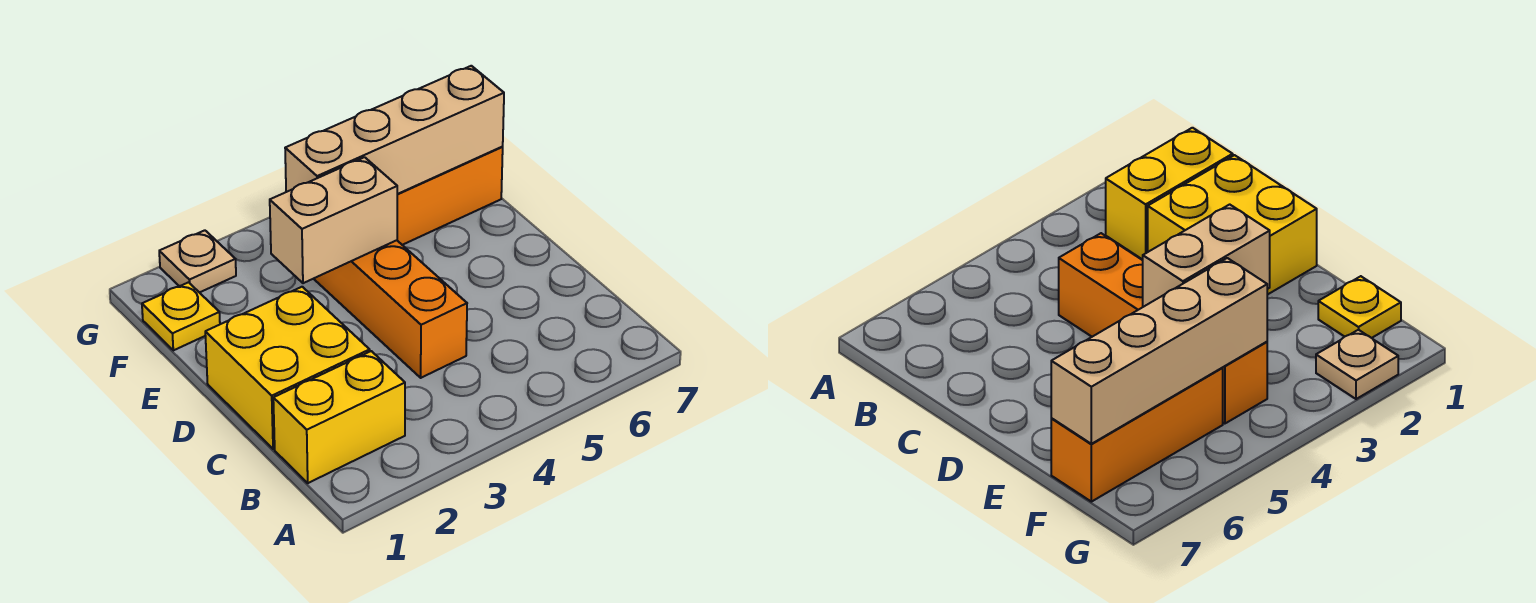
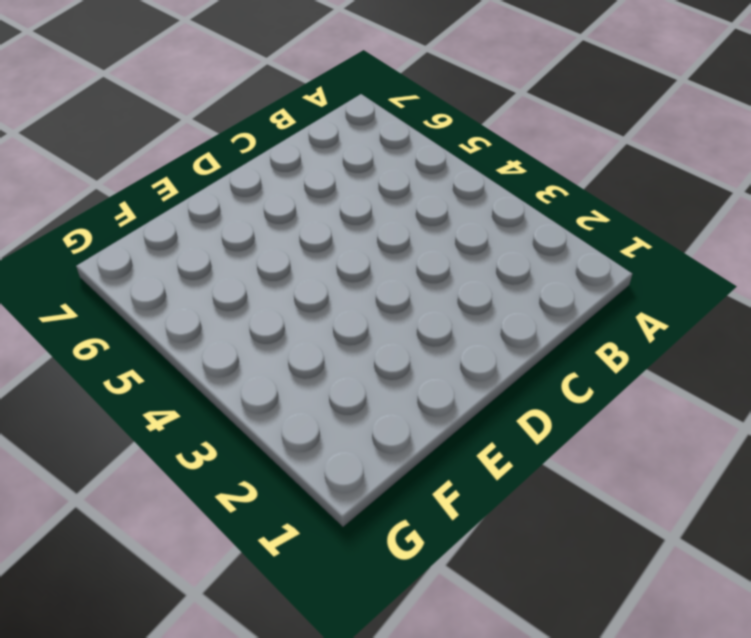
none -> yellow 1x2 brick [273,351,405,483]
none -> yellow 2x2 brick [205,287,370,449]

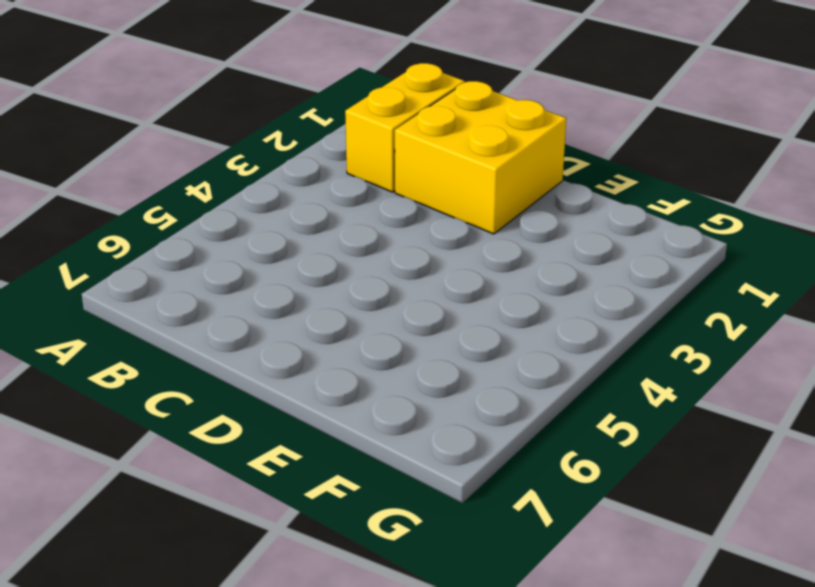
none -> orange 1x4 brick [314,240,467,378]
none -> yellow 1x1 plate [142,282,220,350]

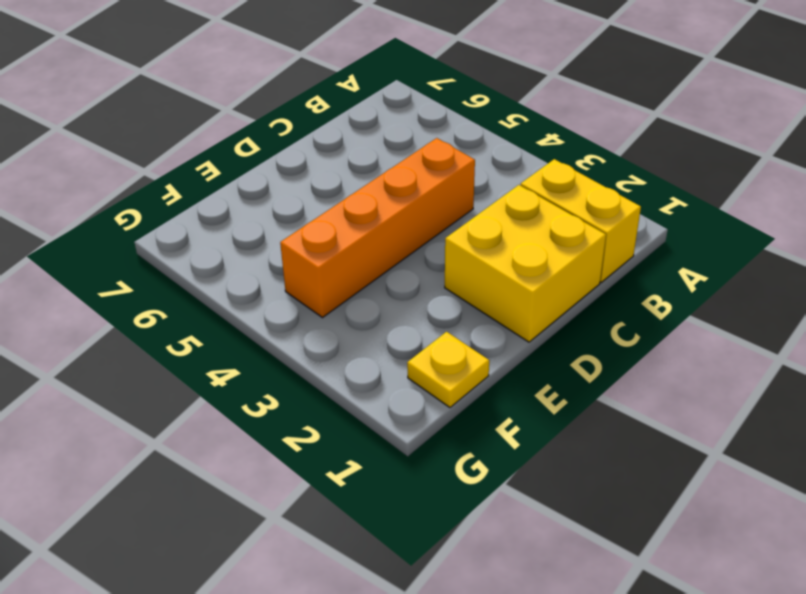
none -> orange 1x3 brick [397,147,503,245]
none -> tan 1x1 plate [159,230,236,293]

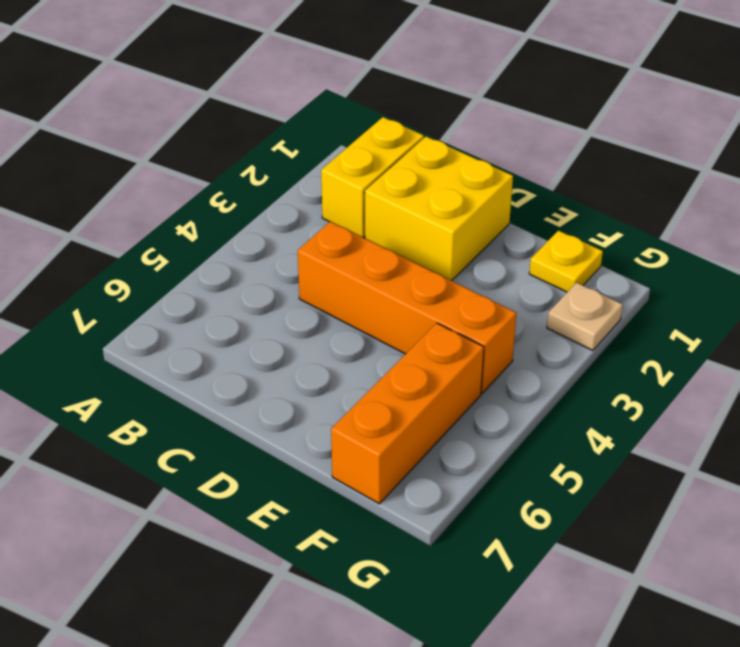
none -> tan 1x2 brick [270,157,397,283]
none -> tan 1x4 brick [285,66,504,194]

